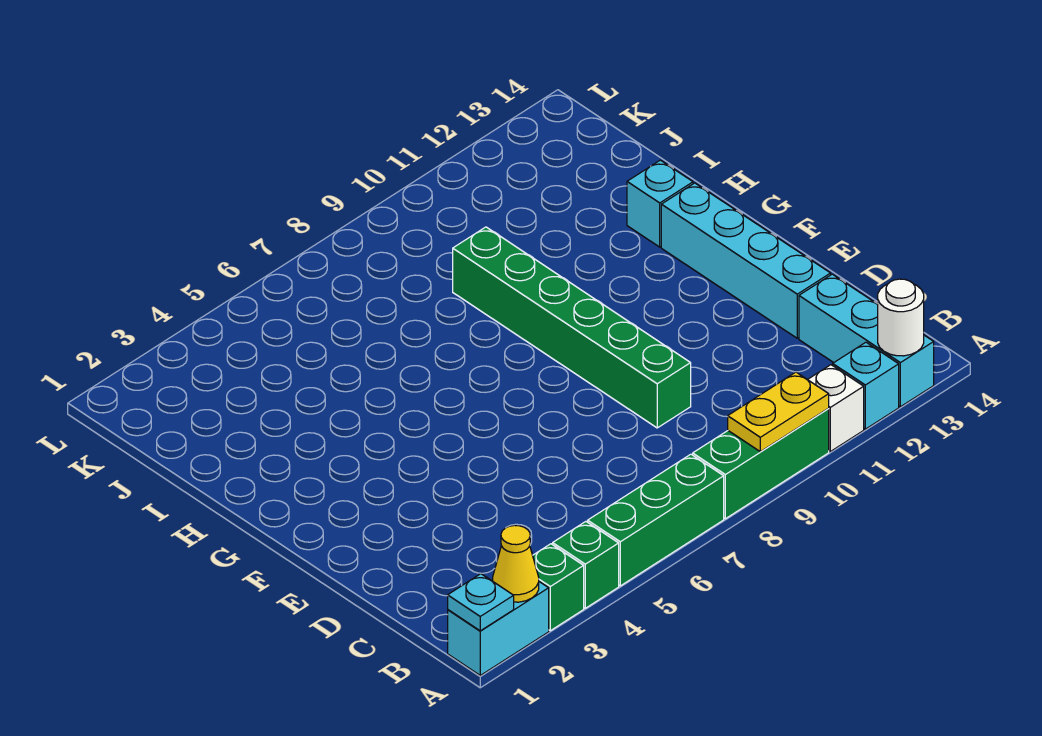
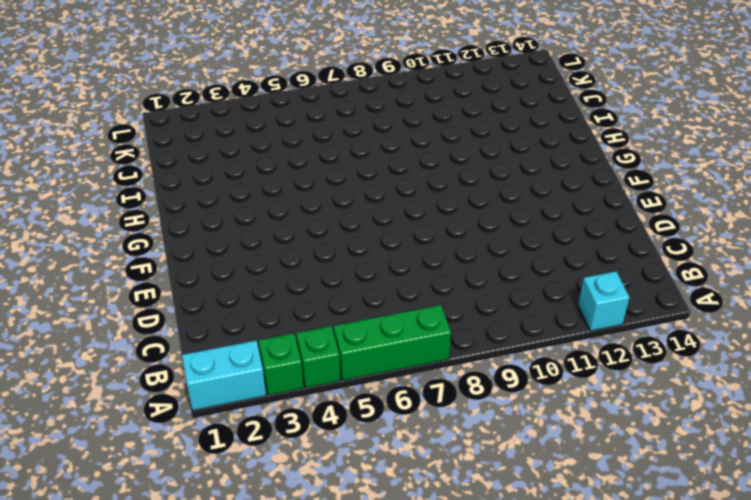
none -> green 1x3 brick [693,409,829,519]
none -> white 1x1 brick [808,365,864,451]
none -> cyan 1x3 brick [799,274,934,407]

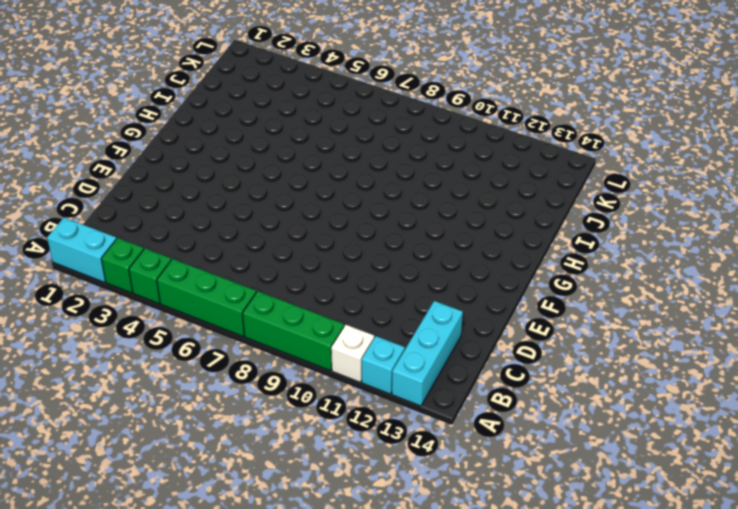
none -> green 1x6 brick [453,227,691,428]
none -> cyan 1x4 brick [661,183,831,338]
none -> cyan 1x1 brick [627,160,693,247]

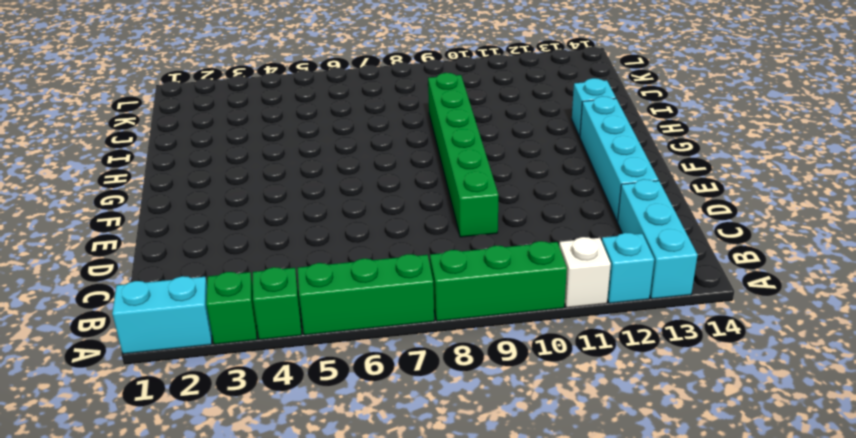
none -> cyan 1x1 plate [448,574,514,631]
none -> yellow 1x1 cone [493,525,539,602]
none -> yellow 1x2 plate [728,372,829,452]

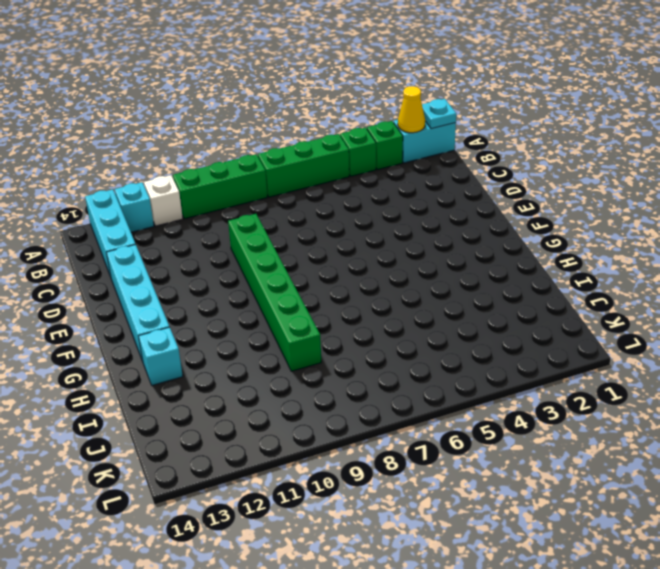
none -> yellow 1x2 plate [728,372,829,452]
none -> white 1x1 round brick [878,279,924,356]

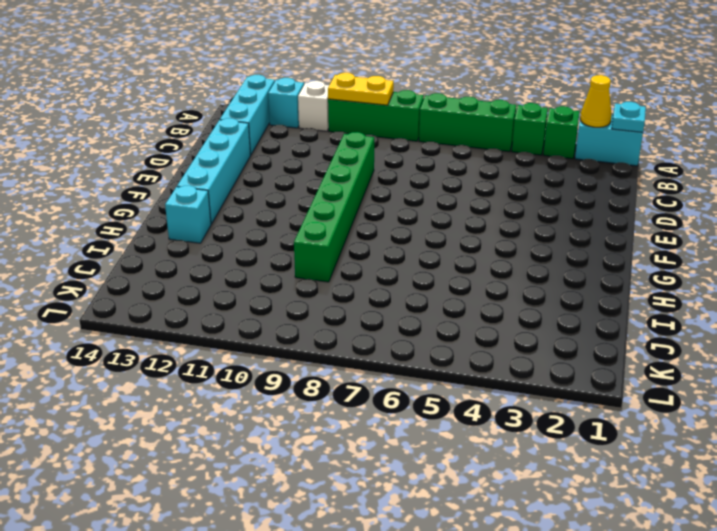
none -> white 1x1 round brick [878,279,924,356]

